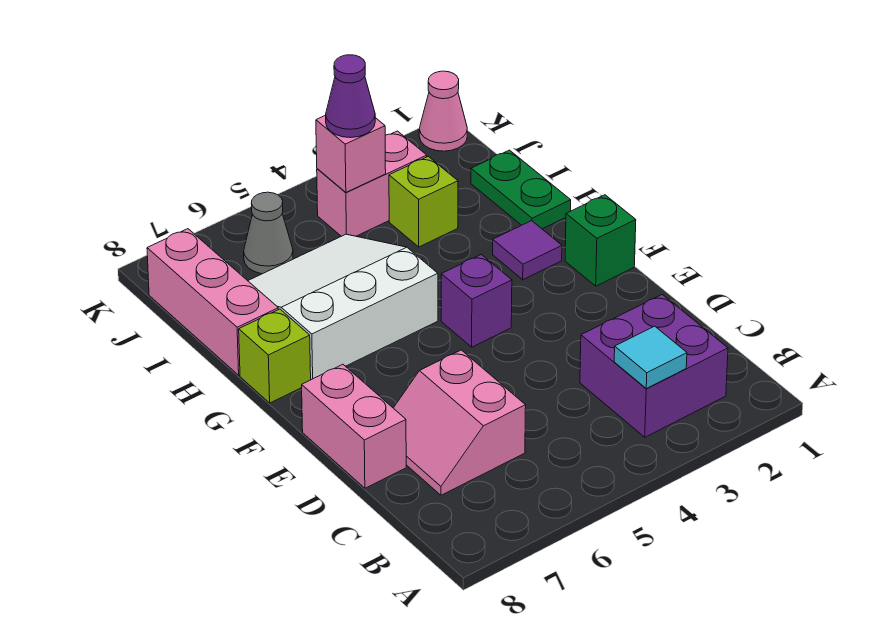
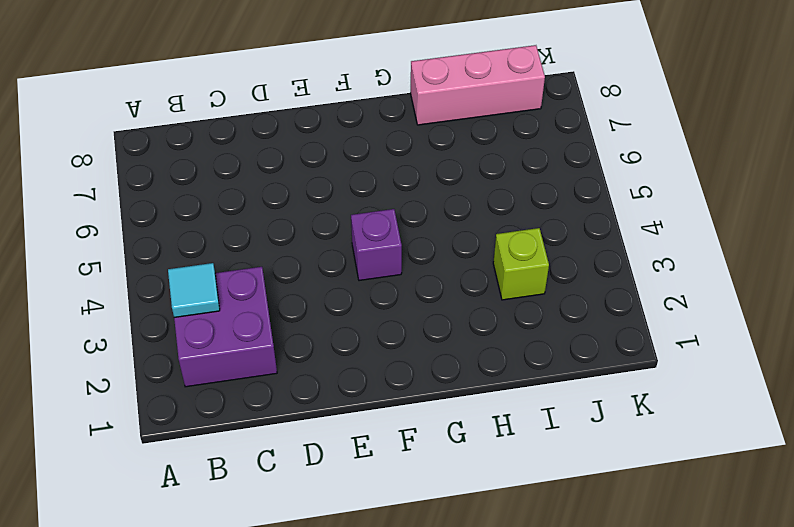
none -> pink 2x2 slope [394,350,526,495]
none -> pink 1x2 brick [302,364,406,488]
none -> green 1x1 brick [565,195,636,286]

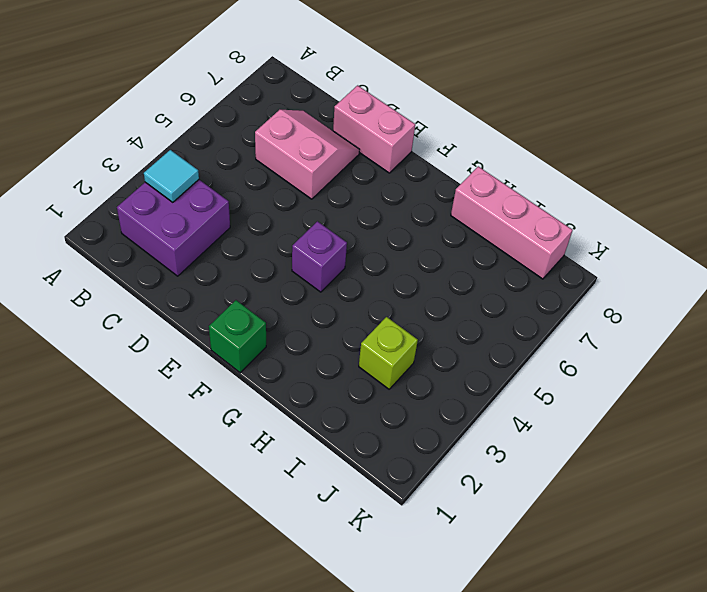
none -> purple 1x1 tile [493,221,562,280]
none -> white 3x3 slope [248,234,438,380]
none -> lime 1x1 brick [239,309,311,403]

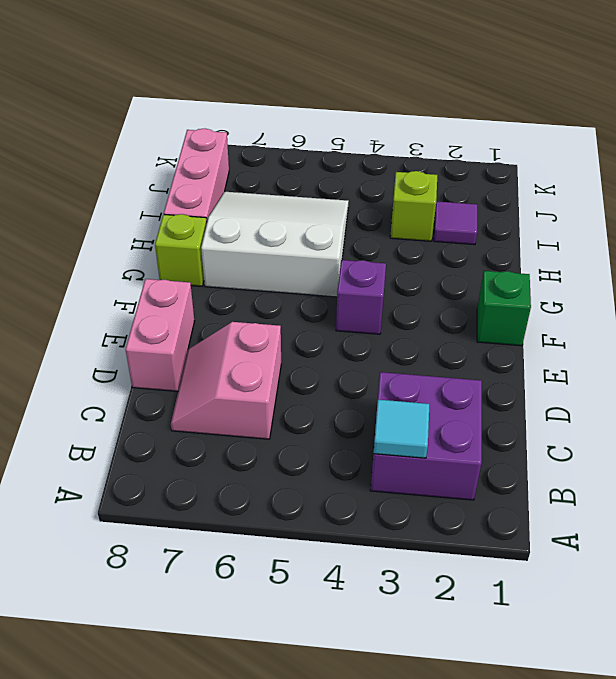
purple 1x1 tile [434,201,477,245] -> purple 1x1 tile moved to [493,221,562,280]
none -> green 1x2 plate [471,150,571,229]
none -> pink 1x2 brick [317,131,427,236]
none -> grey 1x1 cone [244,192,293,274]

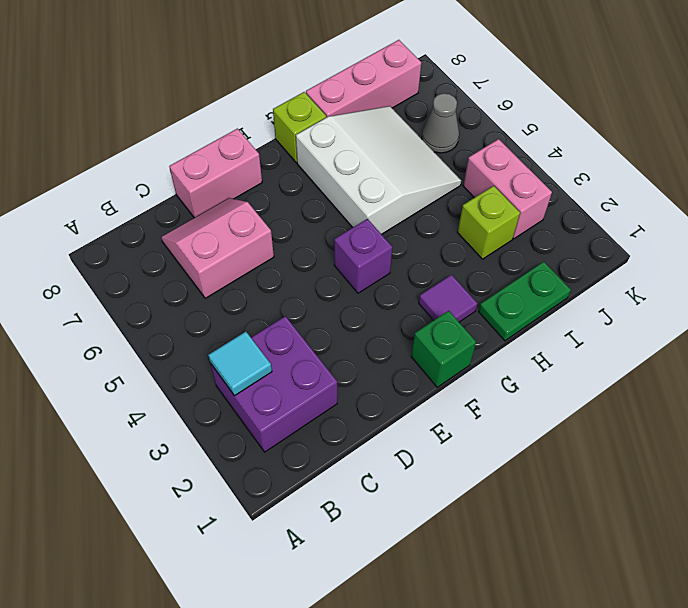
none -> pink 1x1 cone [419,71,467,151]
none -> pink 1x1 brick [316,115,386,192]
none -> purple 1x1 cone [326,55,375,138]

